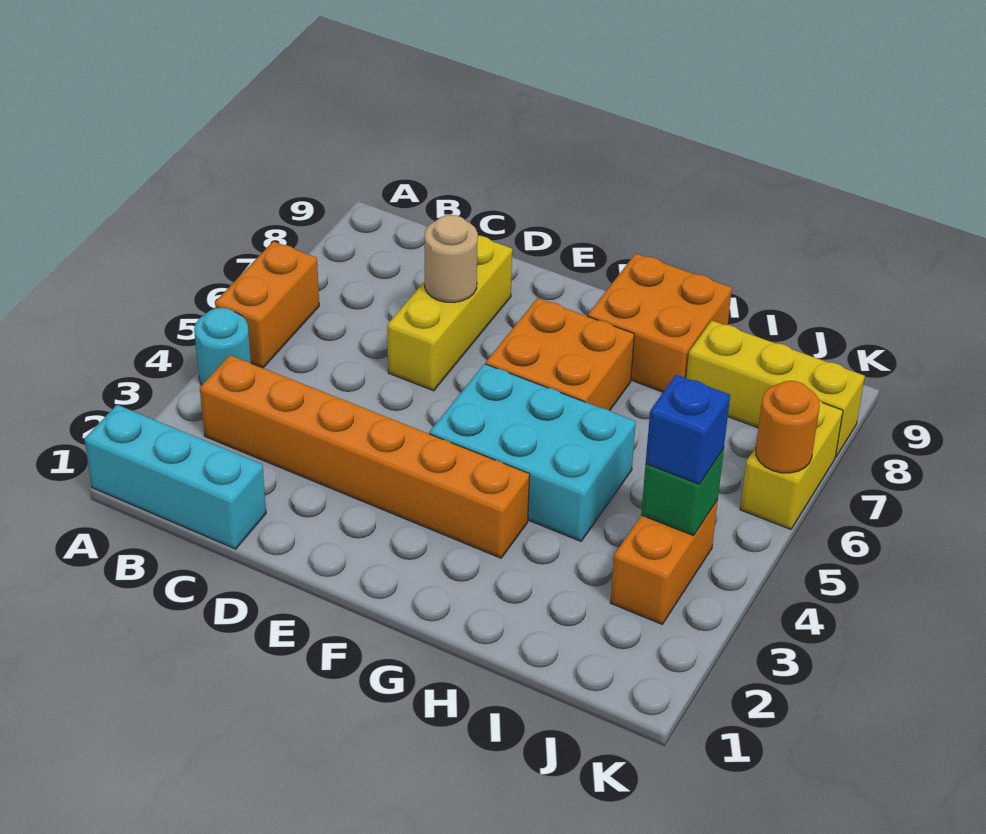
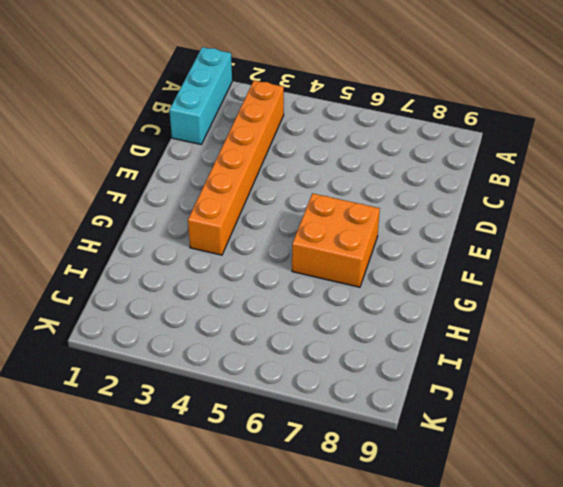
none -> cyan 1x1 round brick [194,308,251,385]
none -> orange 1x2 brick [215,241,319,368]
none -> yellow 1x3 brick [387,236,512,391]

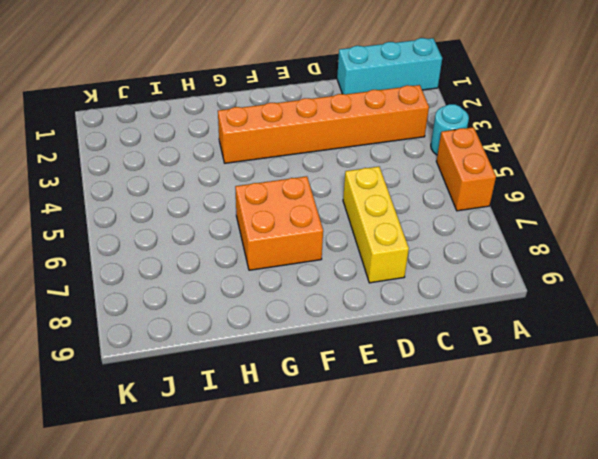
none -> cyan 2x3 brick [429,364,636,541]
none -> orange 2x2 brick [588,253,732,392]
none -> yellow 1x3 brick [686,320,865,457]

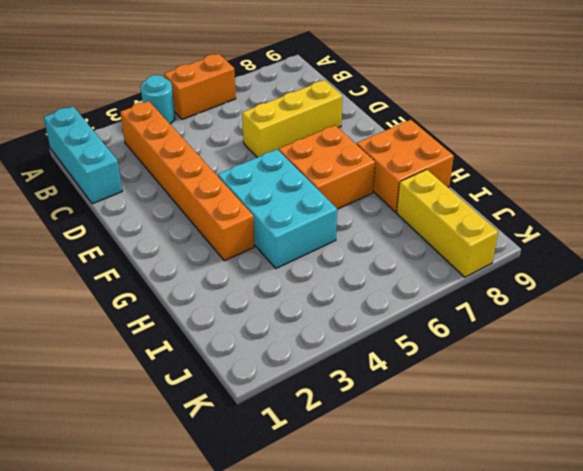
none -> orange 1x2 brick [610,500,718,624]
none -> yellow 1x2 brick [740,401,843,529]
none -> tan 1x1 round brick [424,215,478,303]

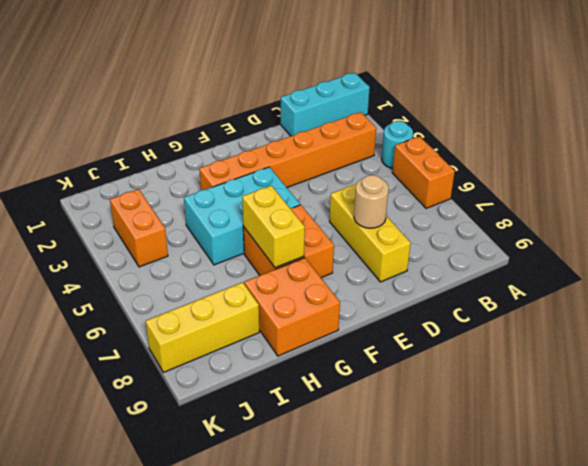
yellow 1x2 brick [242,186,305,268] -> yellow 1x2 brick moved to [740,401,843,529]
none -> green 1x1 brick [641,449,724,536]
none -> orange 1x1 round brick [756,381,820,473]
none -> blue 1x1 brick [646,375,730,484]

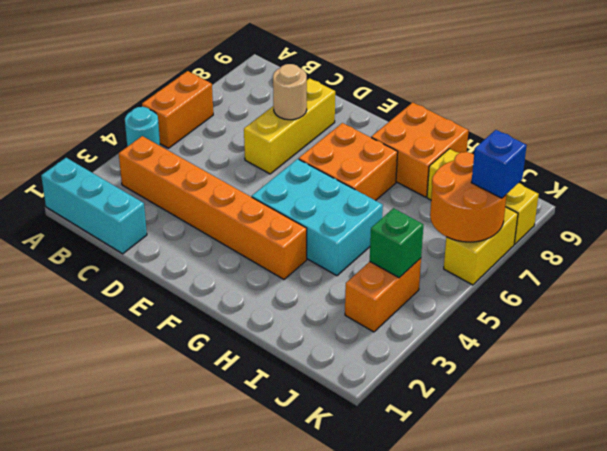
orange 2x2 round brick [430,152,507,242] -> orange 1x1 round brick [756,381,820,473]
blue 1x1 brick [471,130,527,198] -> blue 1x1 brick moved to [646,375,730,484]

